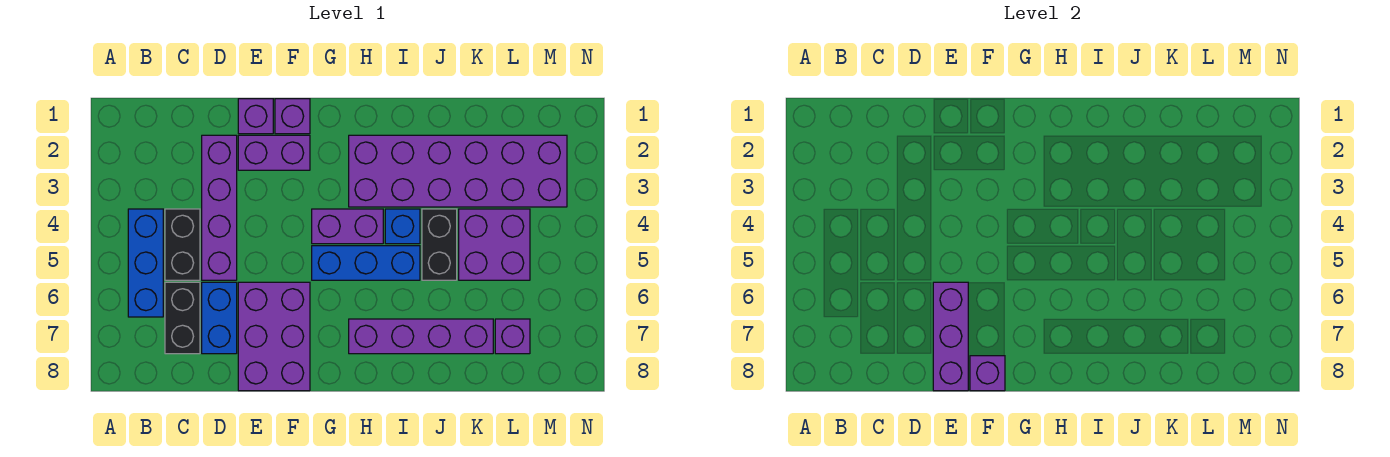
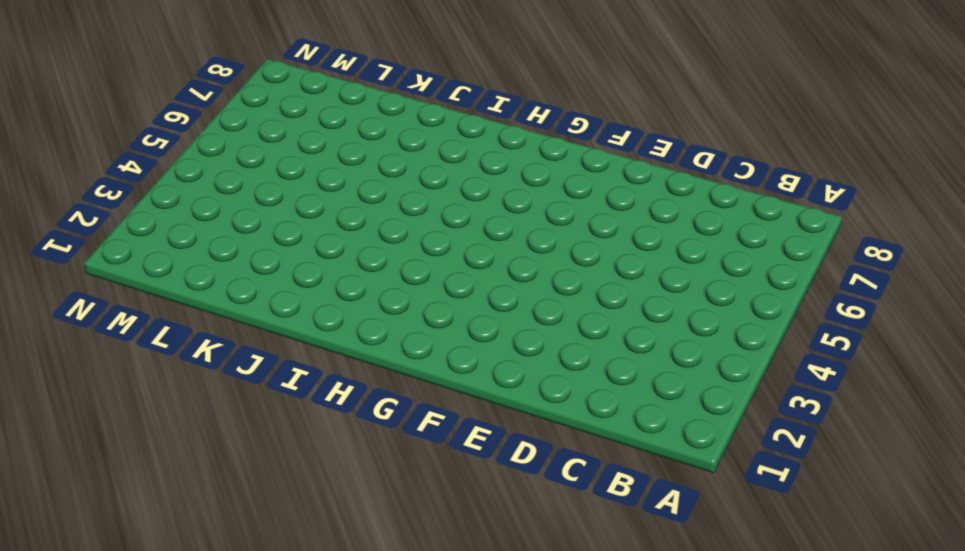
none -> blue 1x3 brick [128,209,163,317]
none -> black 1x2 brick [165,209,200,280]
none -> black 1x2 brick [165,282,200,354]

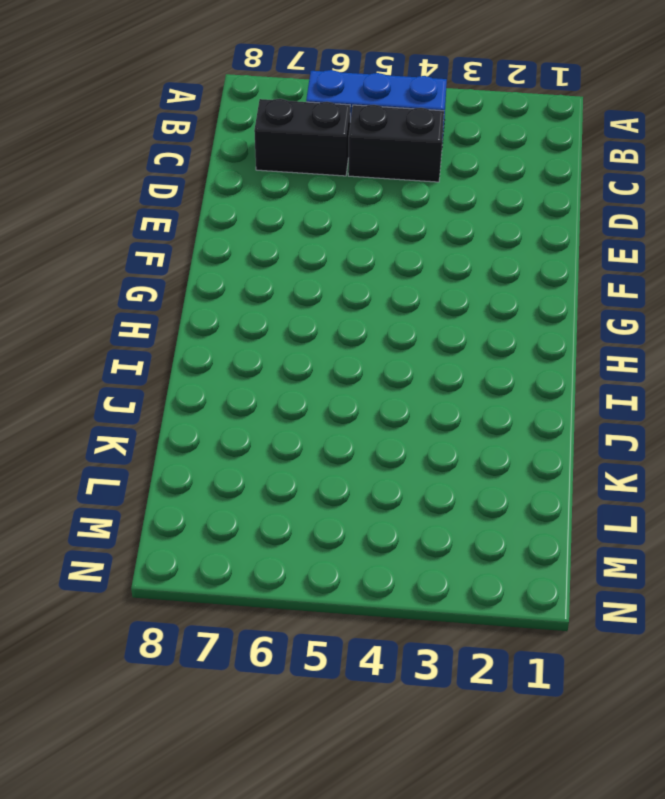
none -> purple 1x4 brick [202,135,237,280]
none -> blue 1x2 brick [202,282,237,354]
none -> purple 1x1 brick [238,99,273,134]

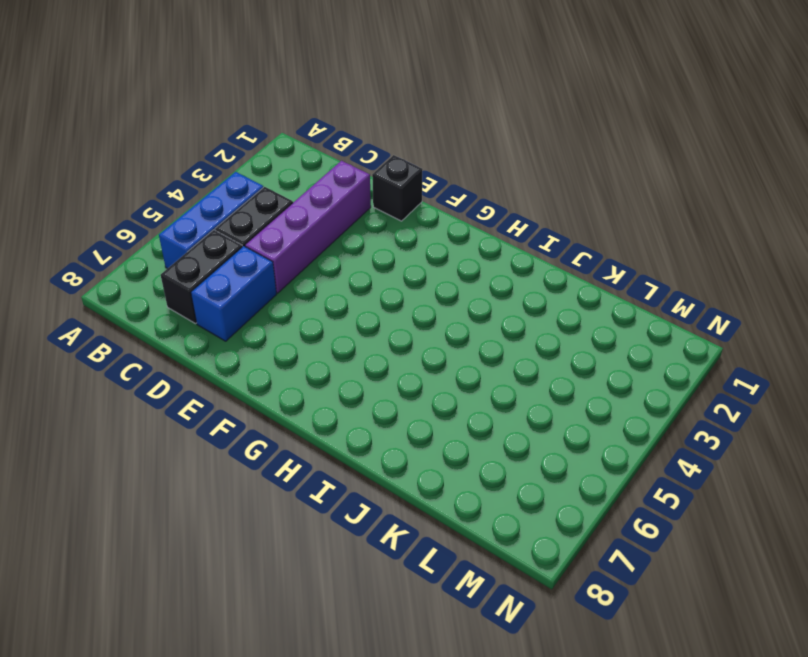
black 1x1 brick [372,155,423,221] -> purple 1x1 brick [238,99,273,134]
none -> purple 1x2 brick [238,135,310,170]
none -> purple 2x3 brick [238,282,310,391]
none -> purple 1x1 brick [275,99,310,134]

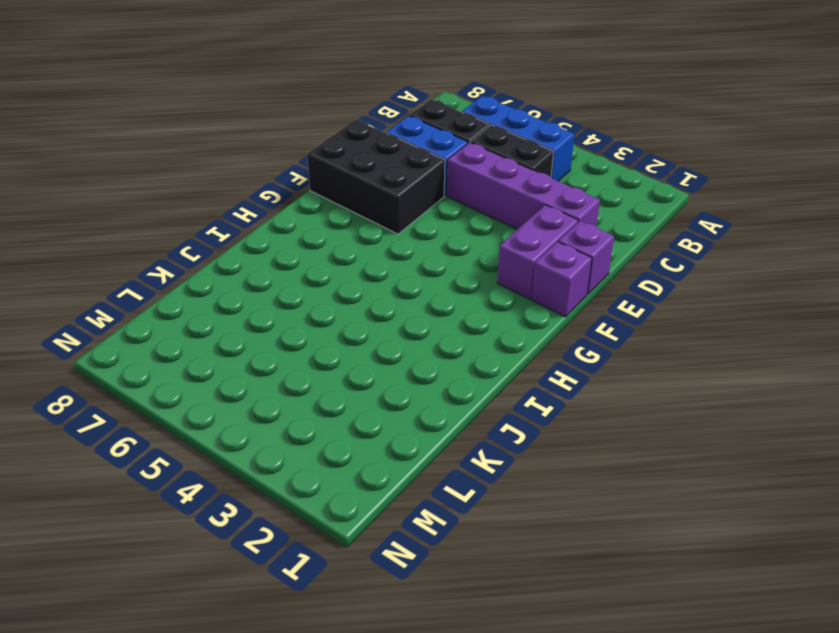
black 2x3 brick [307,120,445,234] -> purple 2x3 brick [238,282,310,391]
none -> purple 1x2 brick [312,209,383,244]
none -> blue 1x3 brick [312,246,420,280]
none -> purple 2x6 brick [349,135,567,207]

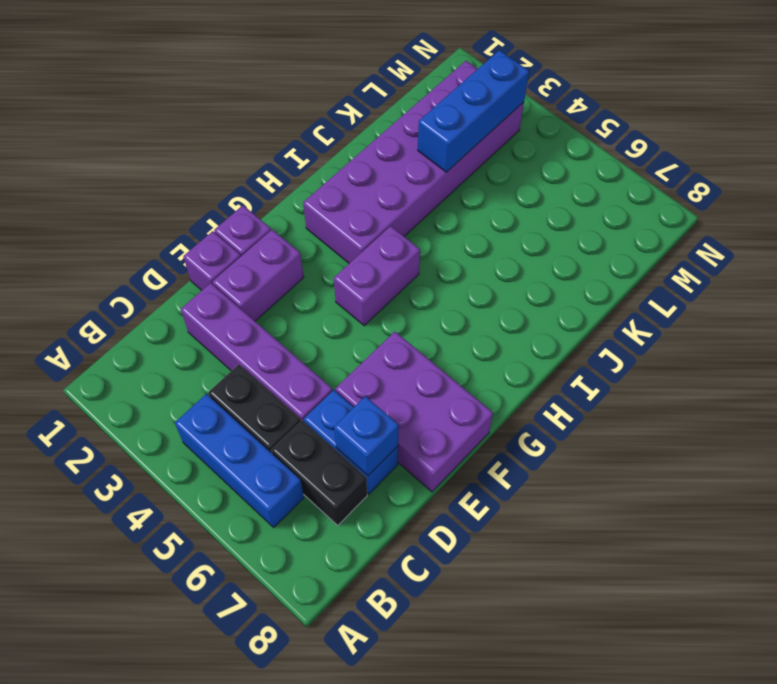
blue 1x1 brick [334,396,399,475] -> blue 1x1 brick moved to [385,209,420,244]
blue 1x3 brick [418,50,529,172] -> blue 1x3 brick moved to [312,246,420,280]
none -> purple 1x4 brick [349,319,493,354]
none -> black 1x2 brick [422,209,457,280]
none -> purple 2x2 brick [459,209,530,280]

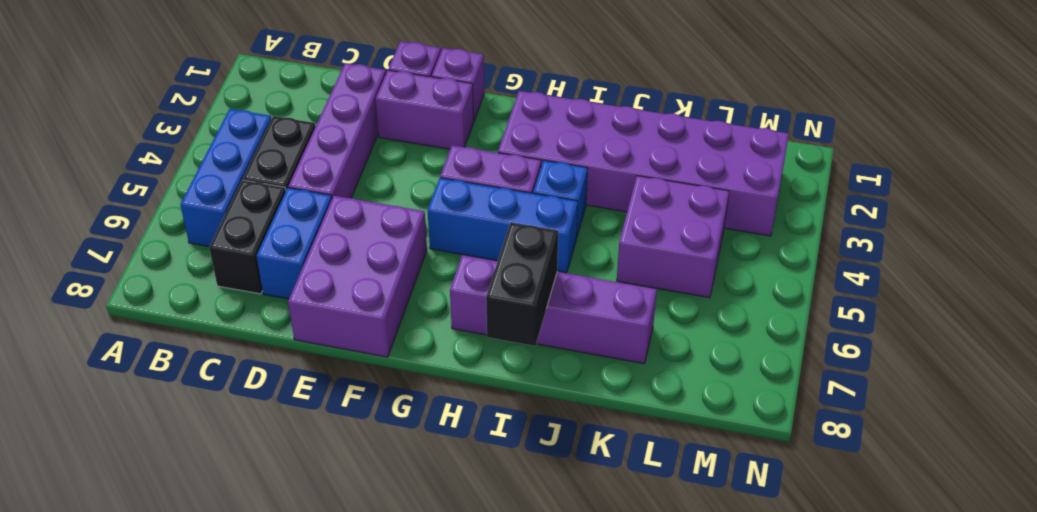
black 1x2 brick [486,223,558,346] -> black 1x2 brick moved to [422,209,457,280]
none -> purple 1x1 brick [495,319,530,354]
none -> purple 1x3 brick [933,282,968,391]
none -> purple 1x1 brick [970,356,1005,391]

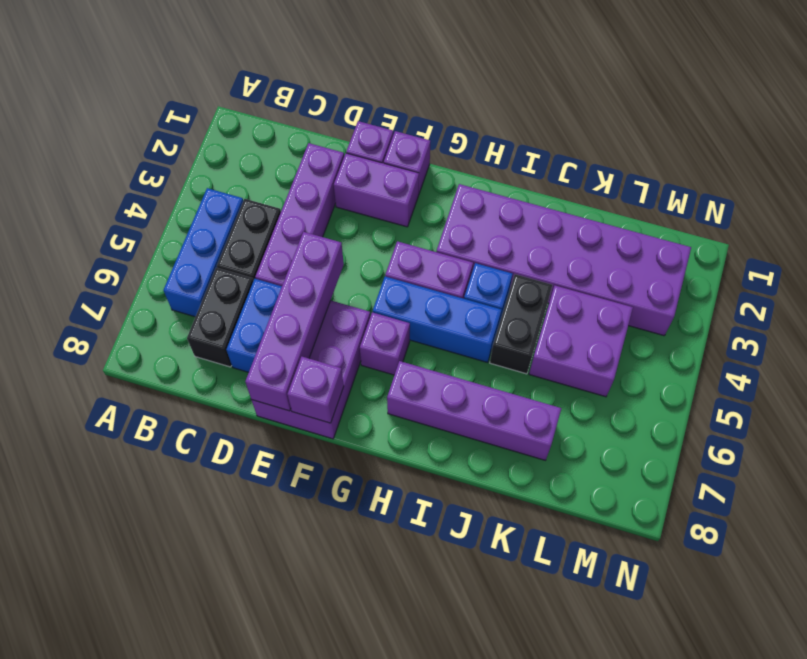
purple 1x4 brick [245,232,344,411] -> purple 1x3 brick [933,282,968,391]
purple 1x1 brick [360,312,410,375] -> purple 1x1 brick moved to [495,319,530,354]

